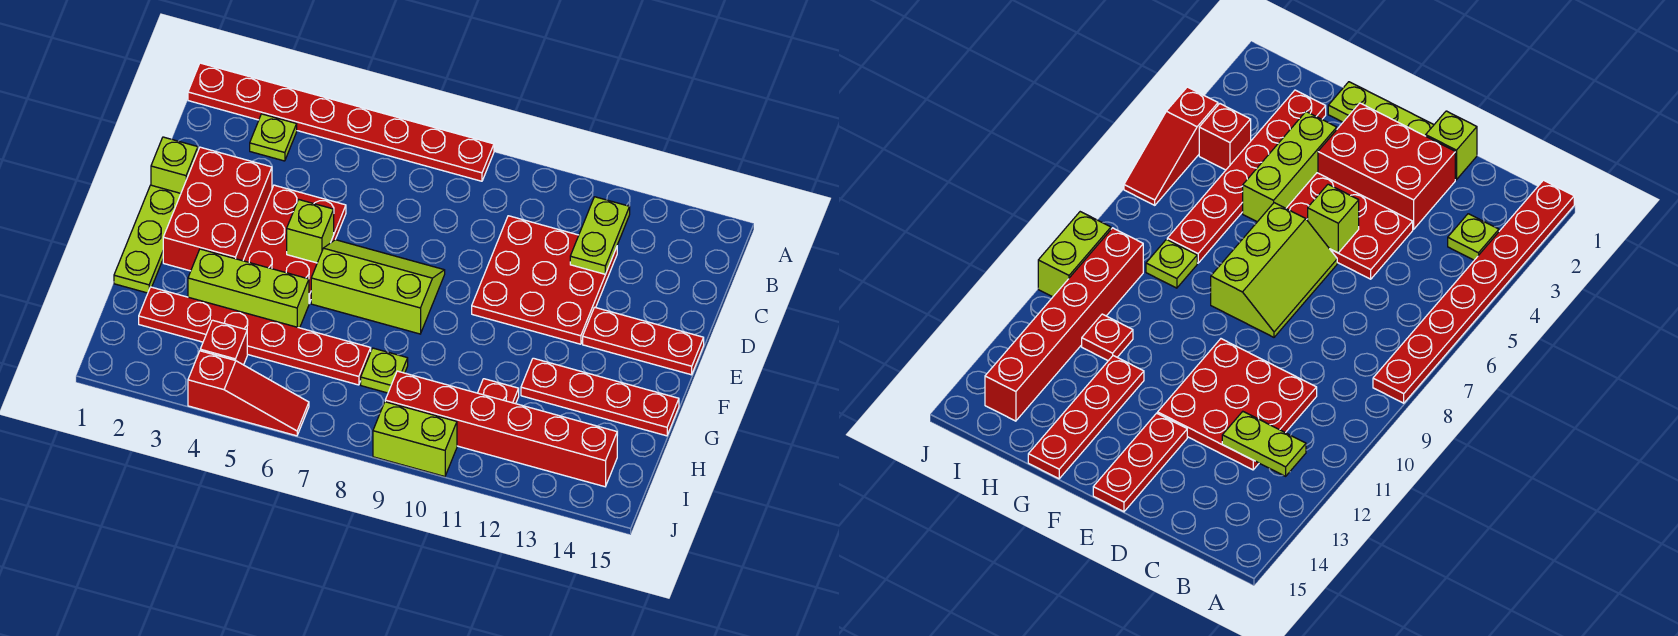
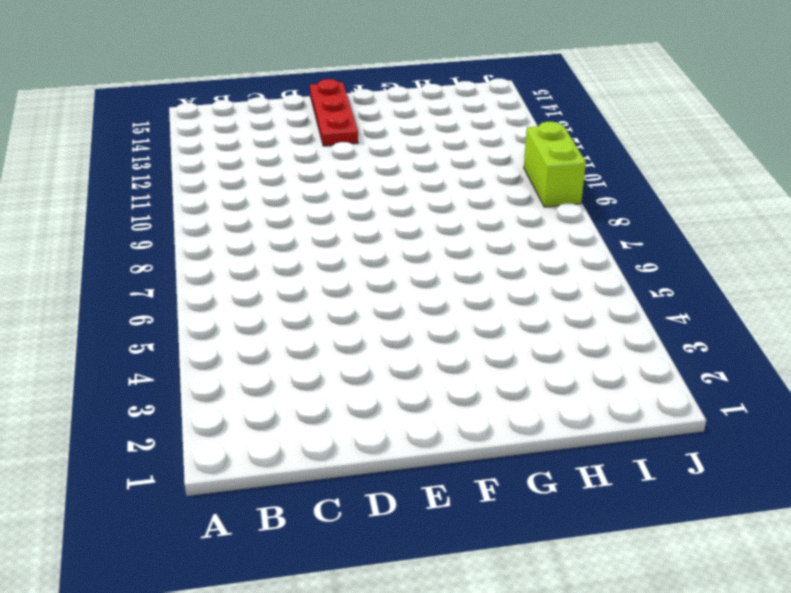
none -> red 1x8 plate [188,63,494,181]
none -> lime 1x1 plate [250,114,297,161]
none -> red 3x3 plate [472,216,617,344]

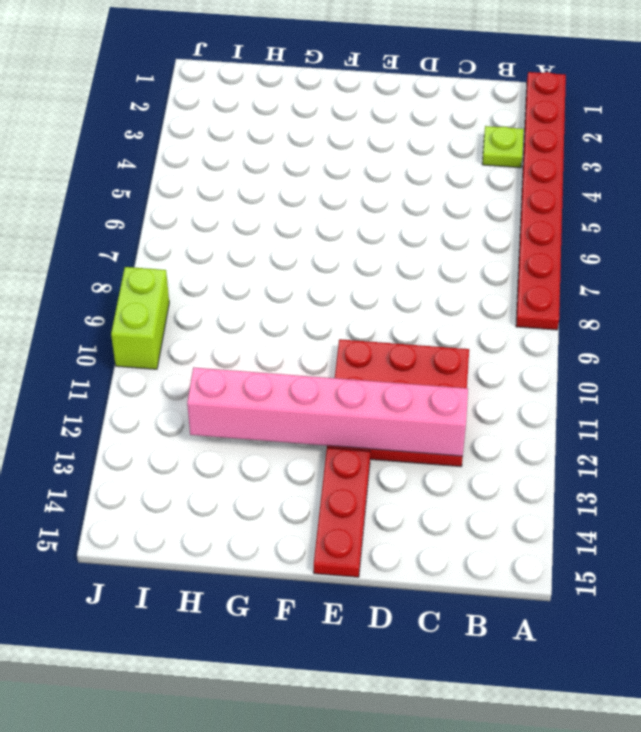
pink 1x6 brick [187,367,468,456] -> lime 1x2 plate [570,197,630,274]
none -> lime 1x1 brick [151,137,198,193]
none -> red 2x3 brick [163,147,272,271]
none -> red 2x3 plate [243,185,346,303]

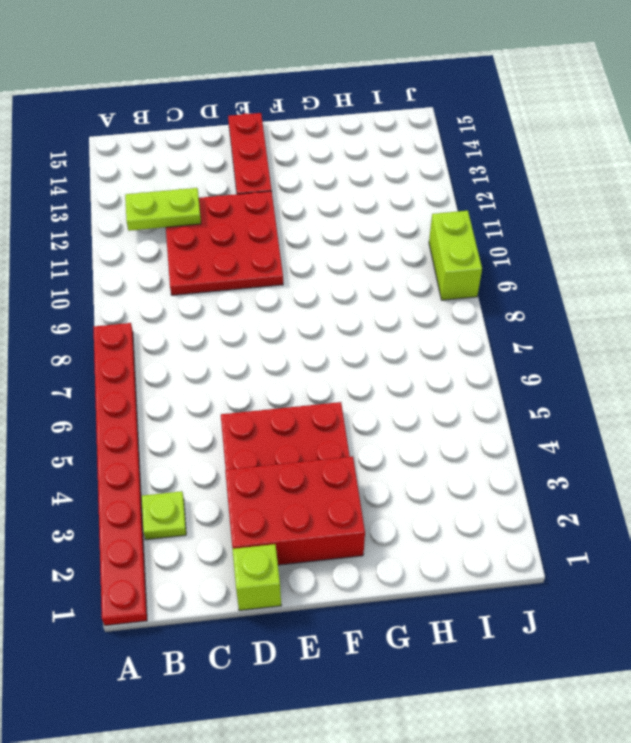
none -> lime 1x3 plate [114,185,181,293]
none -> lime 2x3 slope [311,240,445,334]
none -> lime 1x3 brick [188,249,309,328]

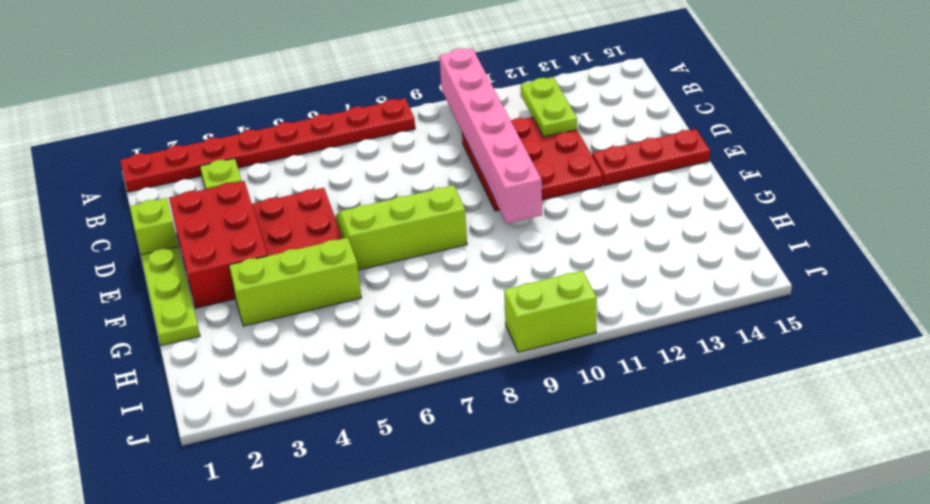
pink 1x6 brick [439,48,542,224] -> none
none -> red 1x4 plate [521,358,679,436]
none -> red 1x6 plate [139,287,371,385]
none -> lime 1x1 plate [361,348,408,393]

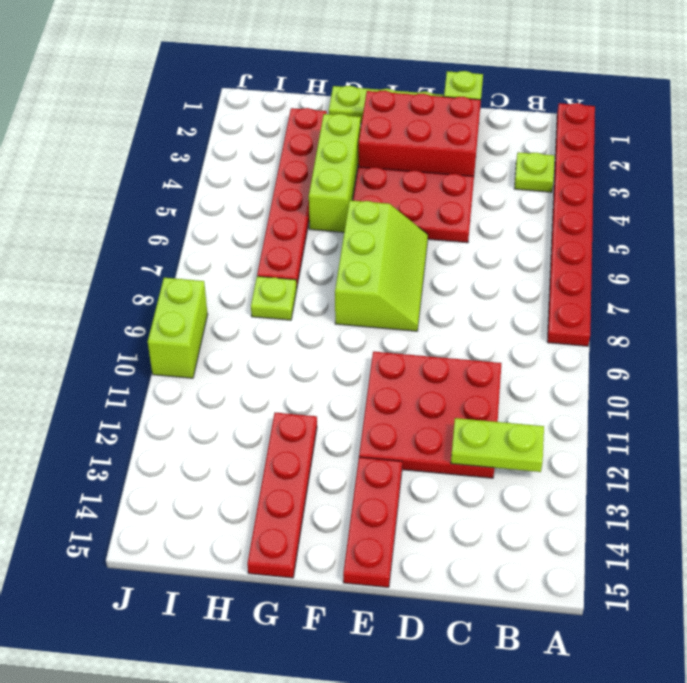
none -> red 1x1 plate [478,379,519,404]
none -> red 1x1 brick [200,320,247,365]
none -> red 1x6 brick [385,371,617,487]

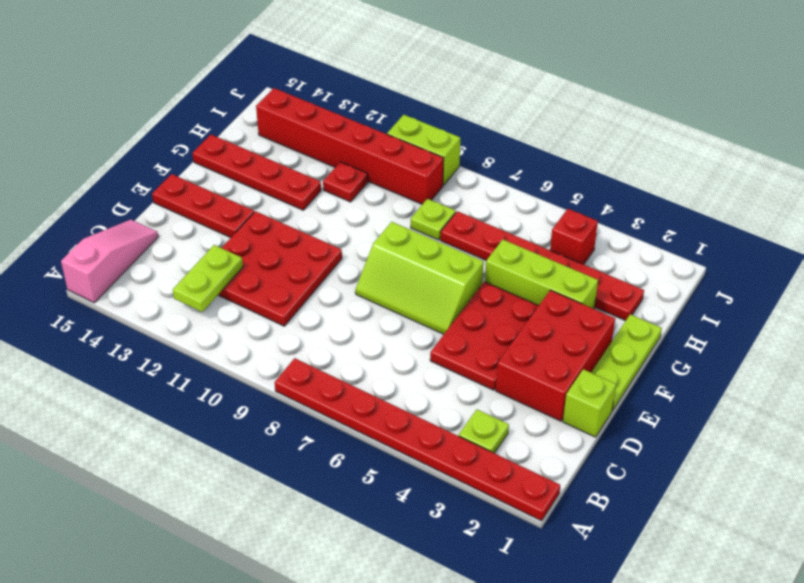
pink 1x3 slope [61,220,158,303] -> none
none -> red 1x3 slope [188,351,309,436]
none -> lime 1x1 brick [287,200,334,263]

